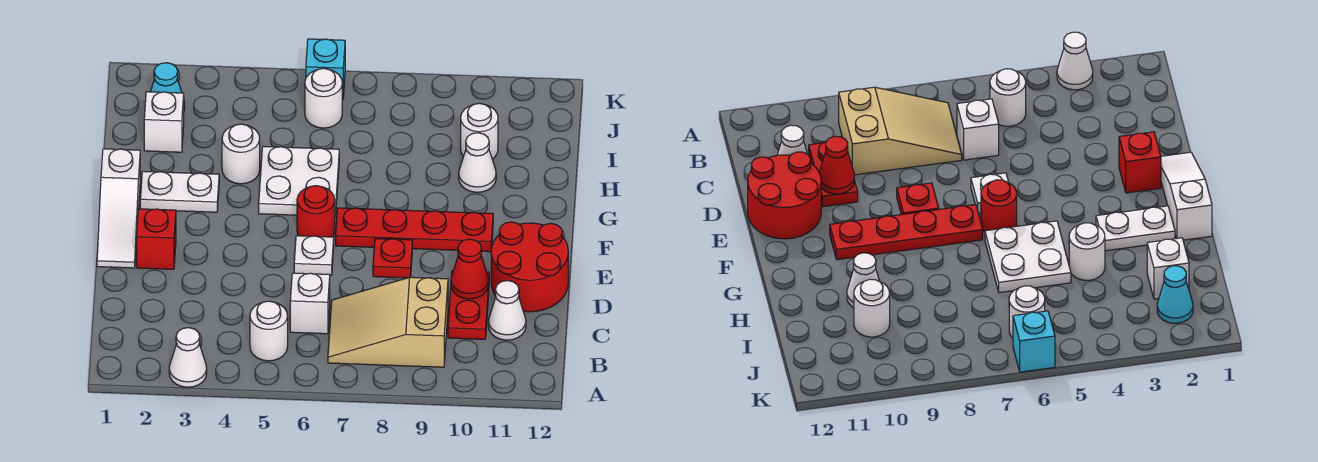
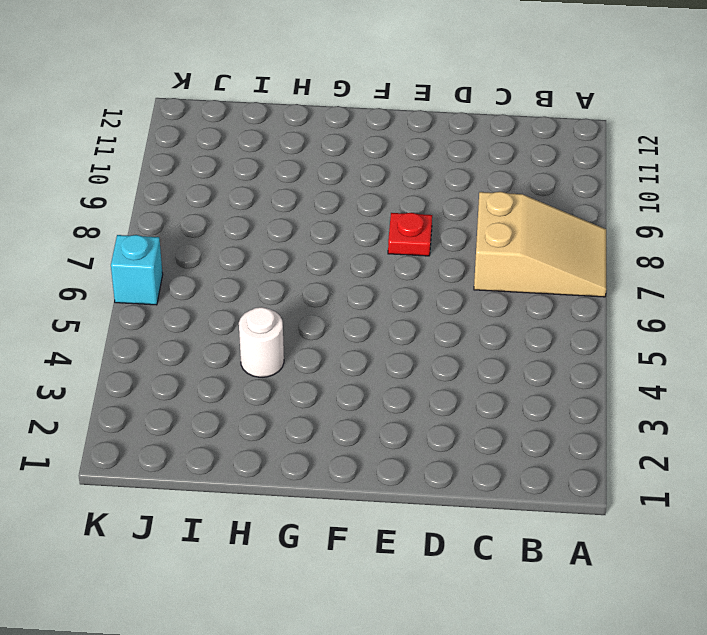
tan 2x3 slope [474,192,606,297] -> tan 2x3 slope turned to [328,277,448,367]
none -> white 1x1 cone [169,328,207,387]
none -> white 1x1 round brick [250,301,288,361]
none -> white 1x1 brick [290,273,330,334]

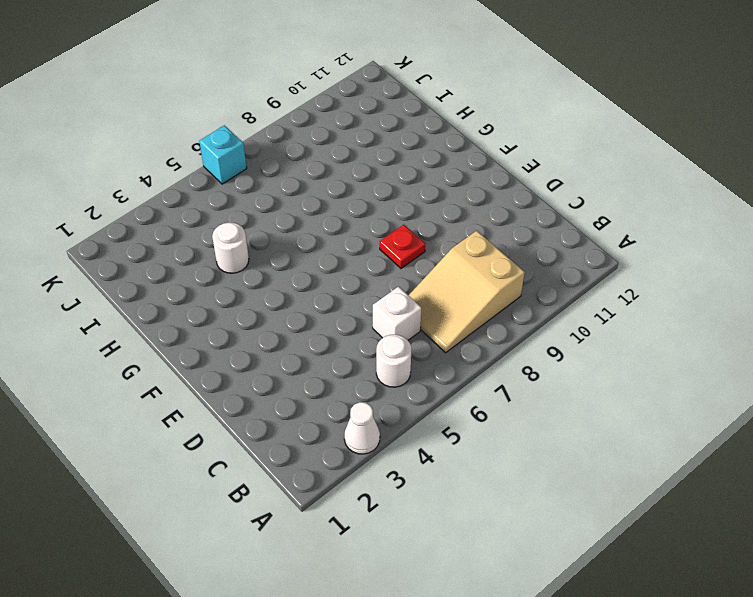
none -> red 1x2 plate [448,271,489,339]
none -> white 1x1 cone [488,281,526,340]
none -> red 2x2 round brick [491,222,568,312]

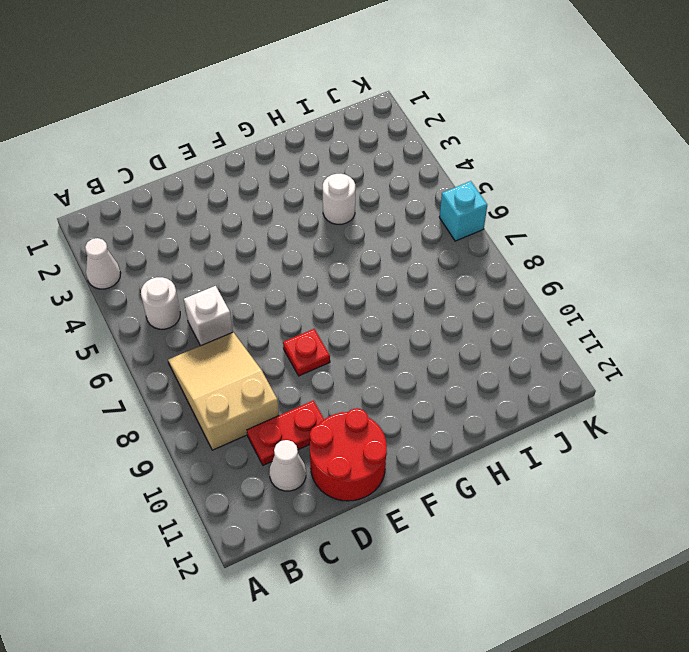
none -> white 1x3 slope [97,149,140,268]
none -> red 1x1 brick [137,209,176,269]
none -> white 1x1 plate [294,236,334,275]

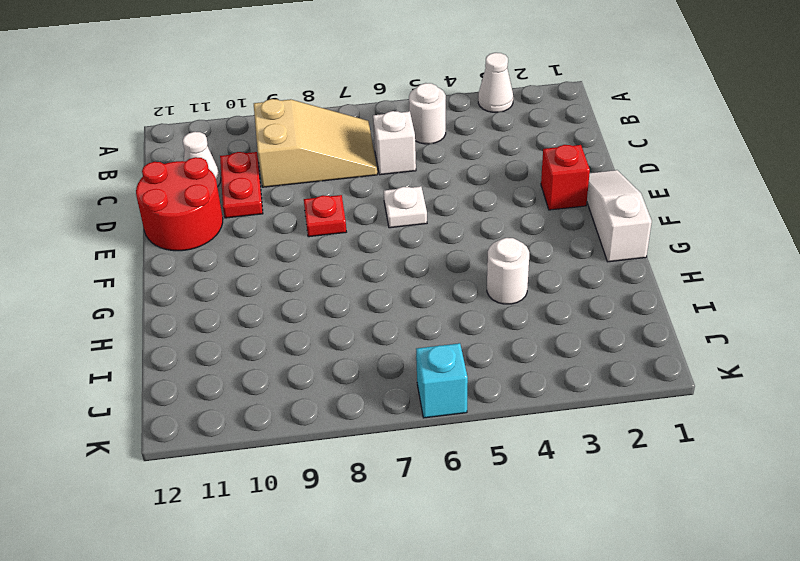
none -> red 1x1 round brick [297,186,335,237]
none -> red 1x4 plate [336,208,493,252]
none -> white 1x2 plate [140,171,219,212]

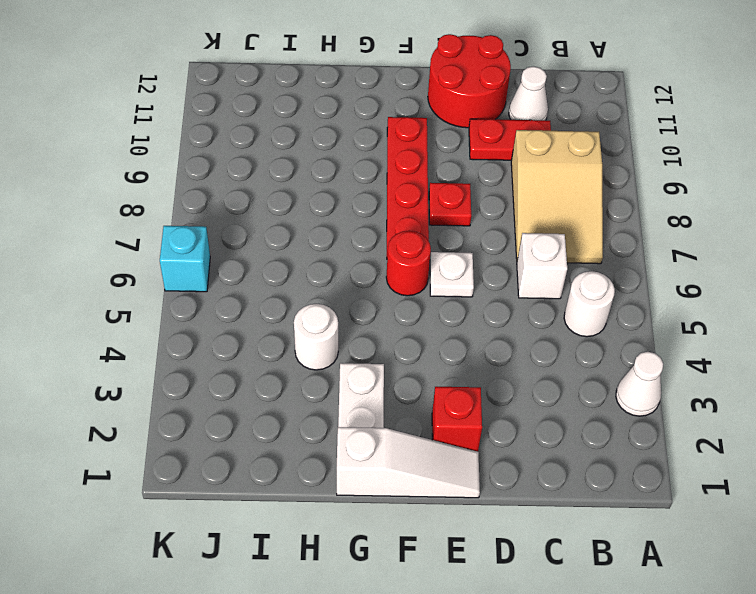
none -> white 2x2 plate [259,146,339,216]
none -> white 1x1 cone [459,133,496,192]
none -> white 1x1 brick [144,92,184,152]

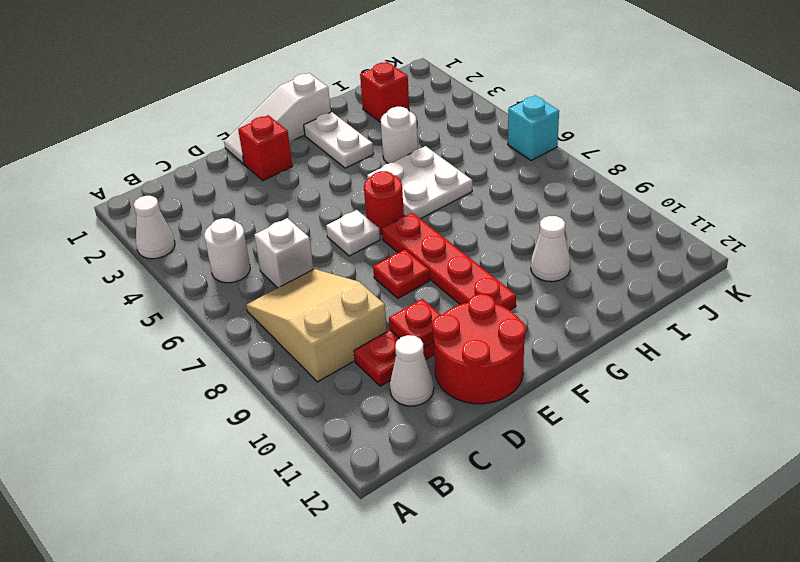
red 1x1 plate [389,299,441,348] -> red 1x1 cone [451,239,488,299]
red 1x1 brick [360,62,409,122] -> white 1x1 brick [144,92,184,152]
none -> white 1x1 round brick [461,103,498,159]
none -> cyan 1x1 cone [150,63,185,110]
none -> white 1x1 round brick [305,68,342,128]

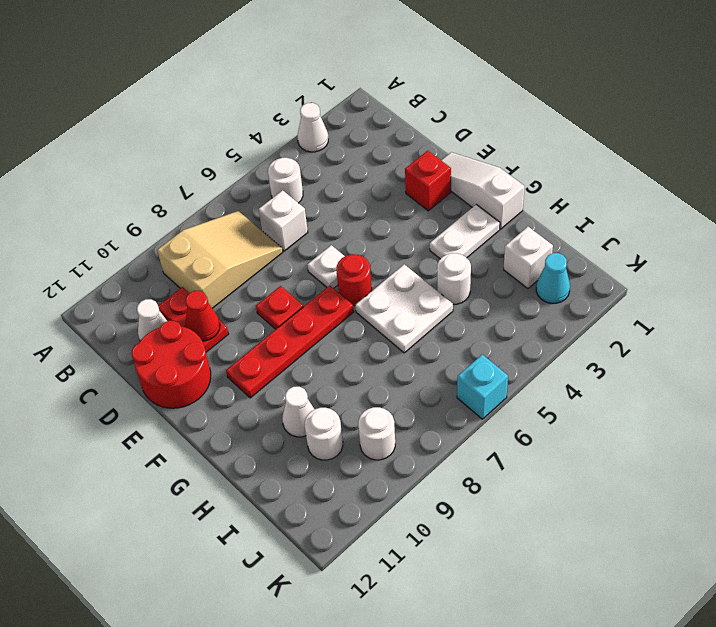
white 1x1 round brick [358,407,395,460] -> white 1x1 round brick moved to [305,68,342,128]

